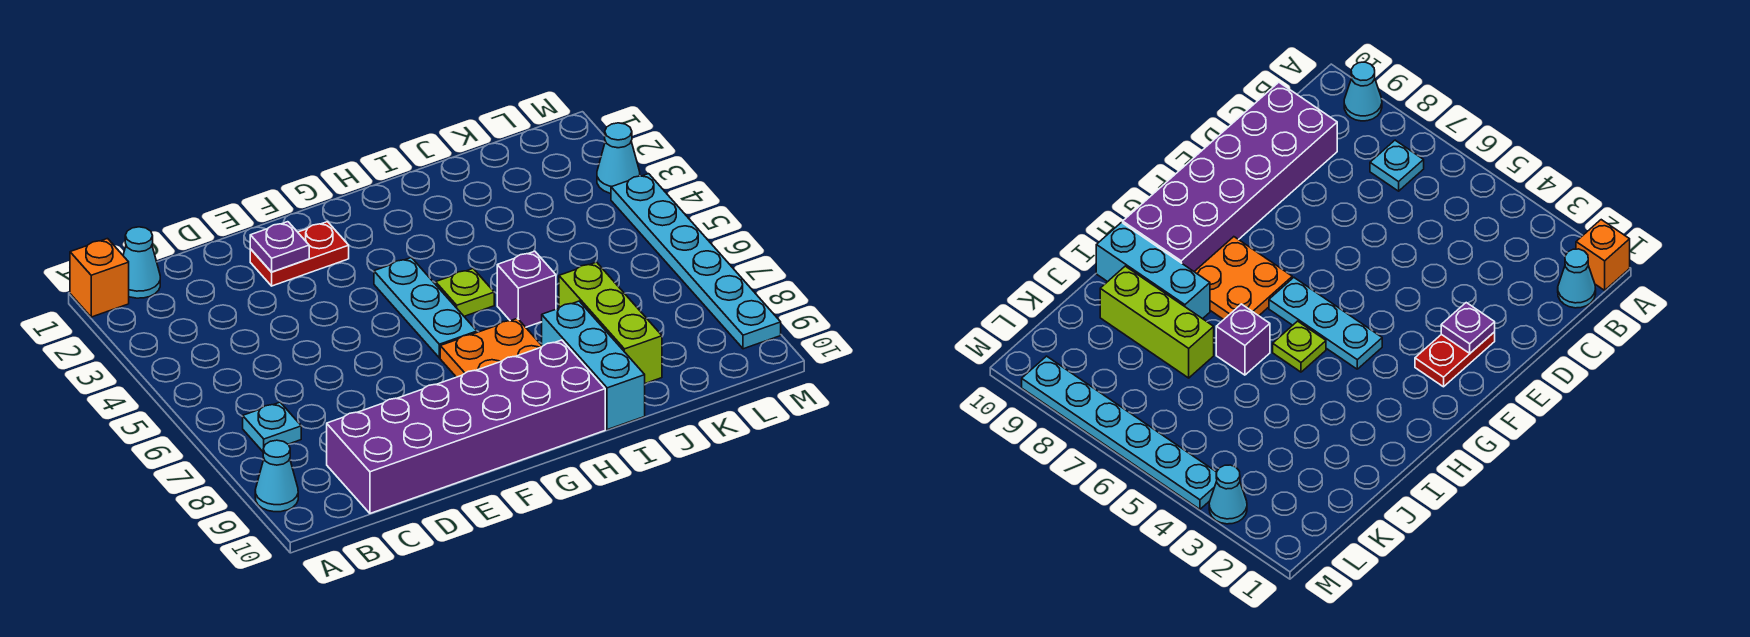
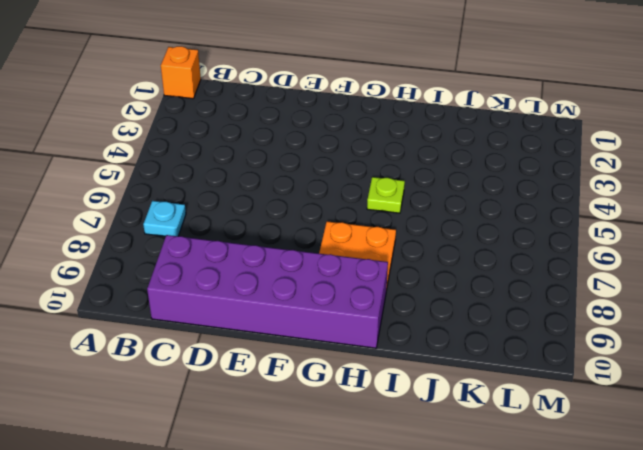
none -> cyan 1x1 cone [255,440,298,512]
none -> cyan 1x1 cone [123,227,160,298]
none -> red 1x2 plate [250,222,349,286]

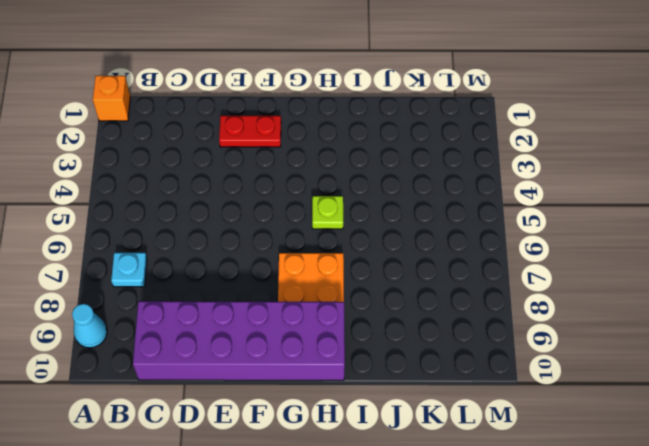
none -> cyan 1x1 cone [123,227,160,298]
none -> cyan 1x3 plate [374,258,477,358]
none -> purple 1x1 brick [497,251,556,327]

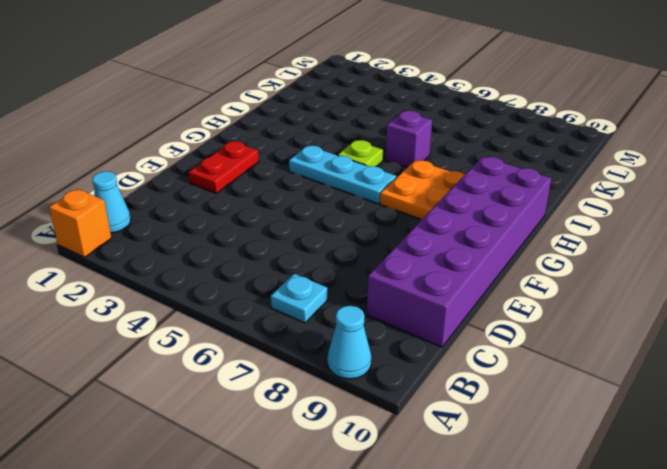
none -> cyan 1x3 brick [542,301,645,430]
none -> lime 1x3 brick [559,262,662,383]
none -> cyan 1x1 cone [597,123,640,193]

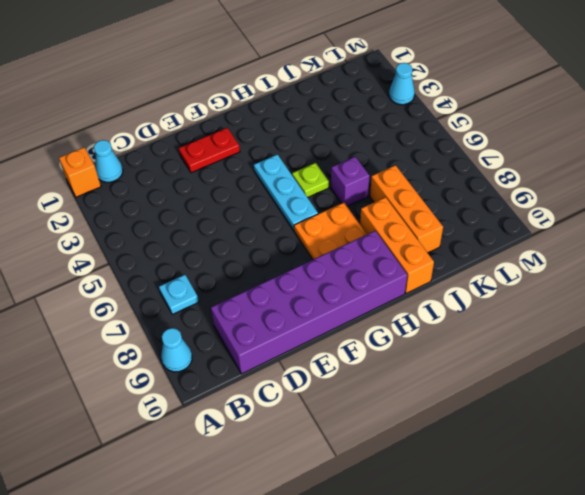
orange 1x3 brick [360,197,434,293] -> cyan 1x3 brick [542,301,645,430]
orange 1x3 brick [370,165,443,253] -> lime 1x3 brick [559,262,662,383]
none -> cyan 1x6 plate [611,174,781,349]
none -> purple 1x1 plate [250,222,309,272]

